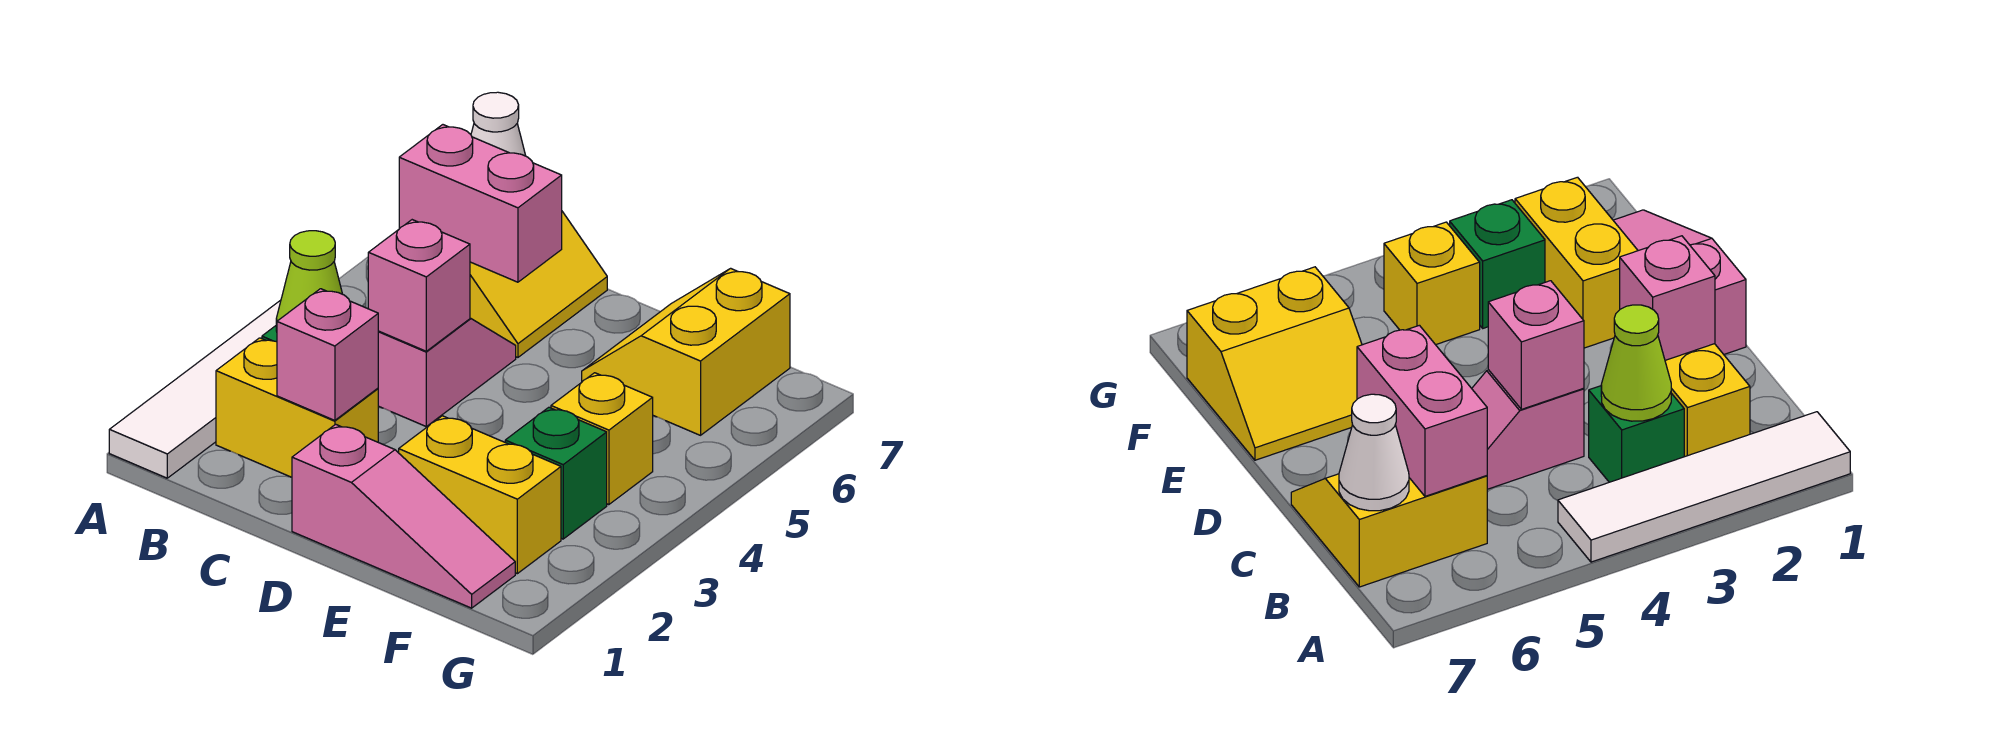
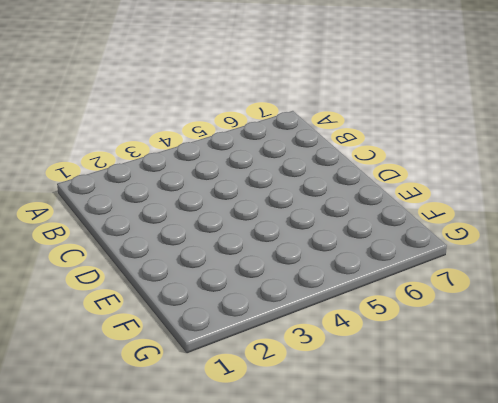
none -> white 1x4 tile [109,300,281,478]
none -> yellow 1x2 brick [216,338,378,477]
none -> green 1x1 brick [1589,386,1684,482]

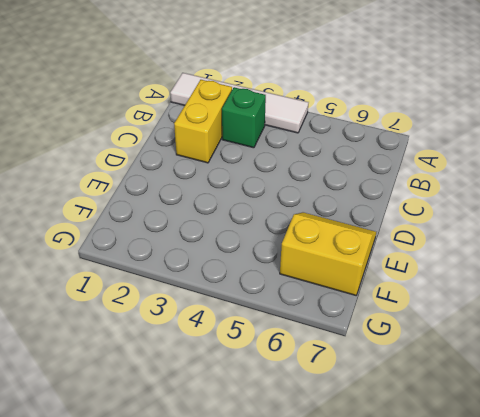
none -> yellow 2x2 slope [470,212,607,357]
none -> pink 1x2 slope [378,318,516,426]
none -> pink 1x3 slope [292,424,515,608]

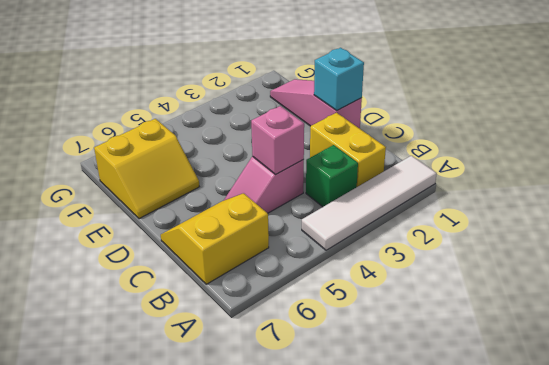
cyan 1x1 brick [314,48,364,111] -> none
none -> yellow 1x2 brick [399,416,561,574]
none -> green 1x1 brick [505,407,607,539]
none -> yellow 1x1 brick [551,373,653,505]

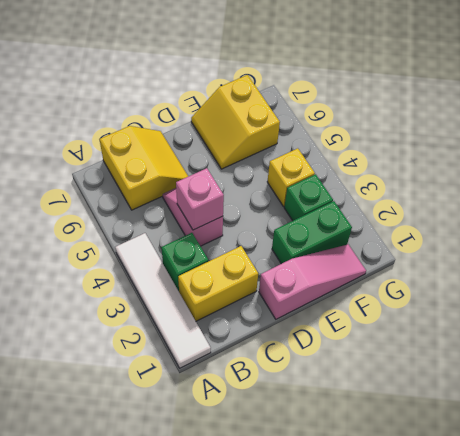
green 1x2 brick [272,201,352,264] -> yellow 1x2 brick [399,416,561,574]
none -> lime 1x1 cone [276,231,342,331]
none -> pink 1x2 brick [399,125,562,282]
none -> white 1x1 cone [471,92,526,156]

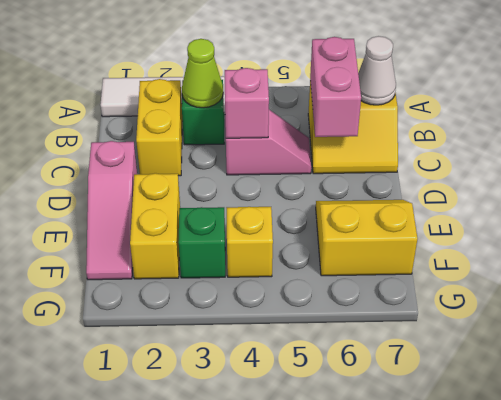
none -> pink 1x1 brick [277,289,378,420]

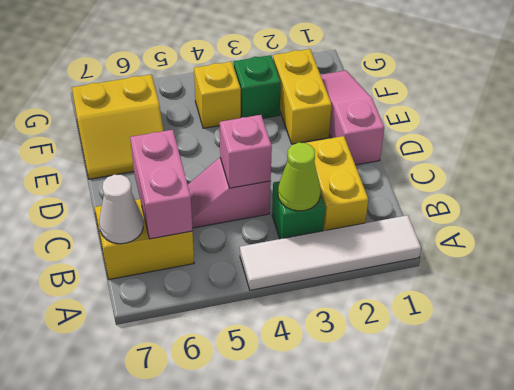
none -> pink 1x1 brick [277,289,378,420]

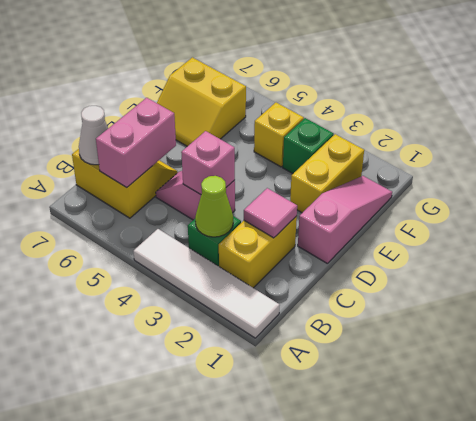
pink 1x1 tile [244,188,297,238] -> pink 1x1 brick [277,289,378,420]

